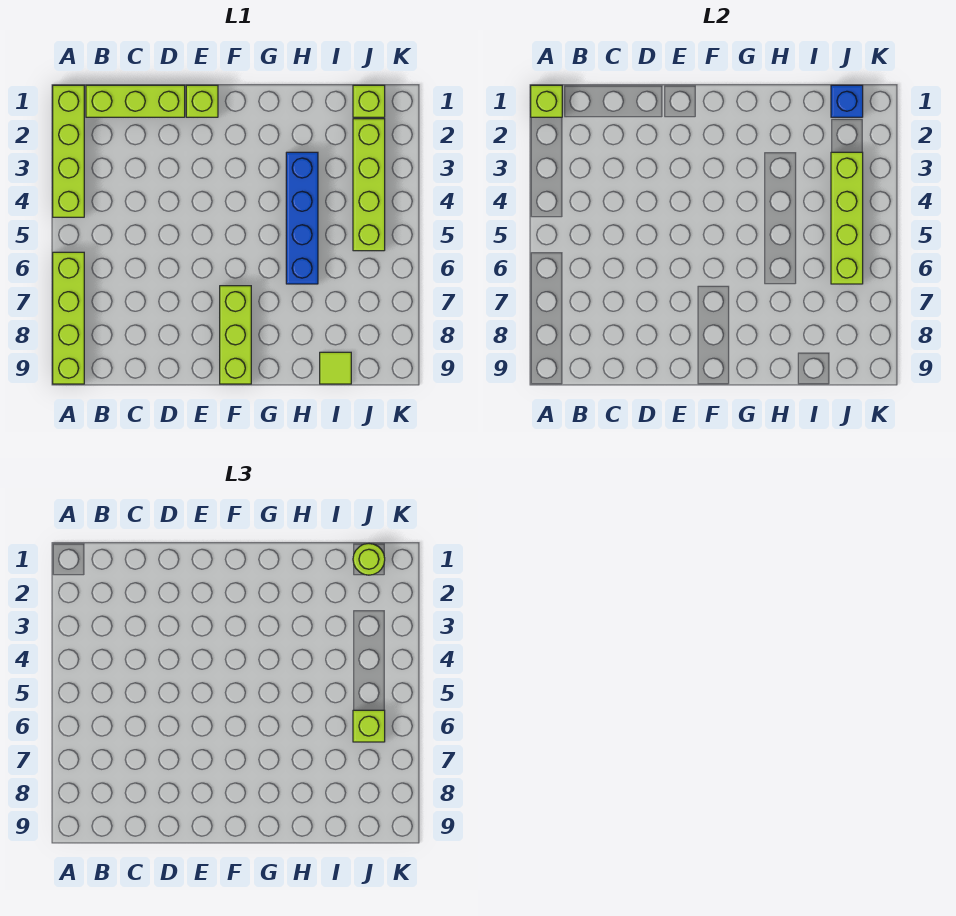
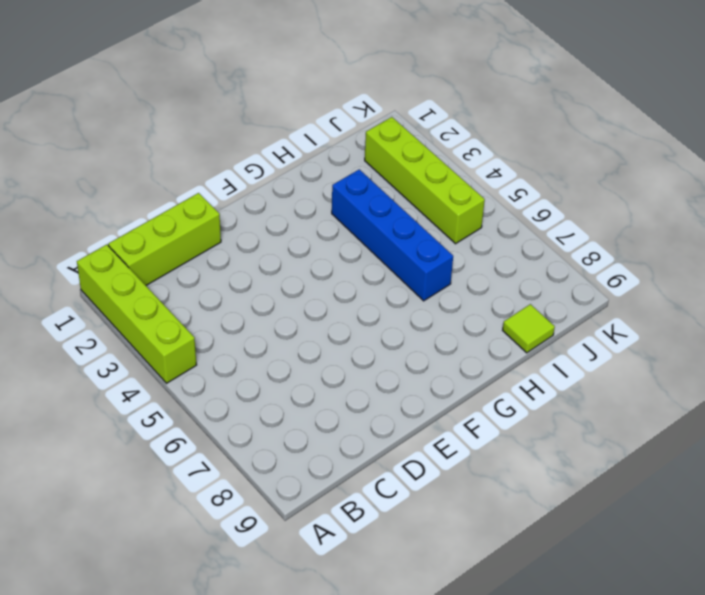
none -> lime 1x4 brick [53,252,84,384]
none -> lime 1x1 brick [186,85,218,117]
none -> lime 1x3 brick [220,286,251,384]

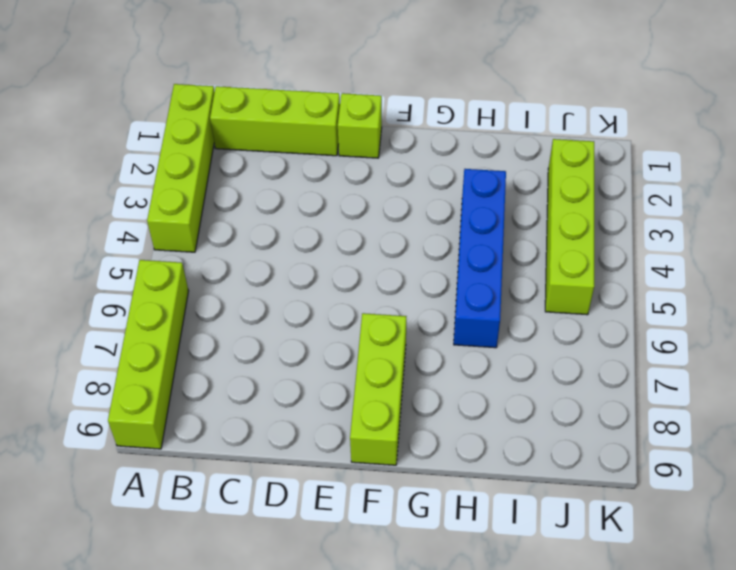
none -> lime 1x1 tile [320,352,351,384]
none -> lime 1x1 brick [353,85,385,117]
none -> lime 1x1 brick [531,85,562,117]

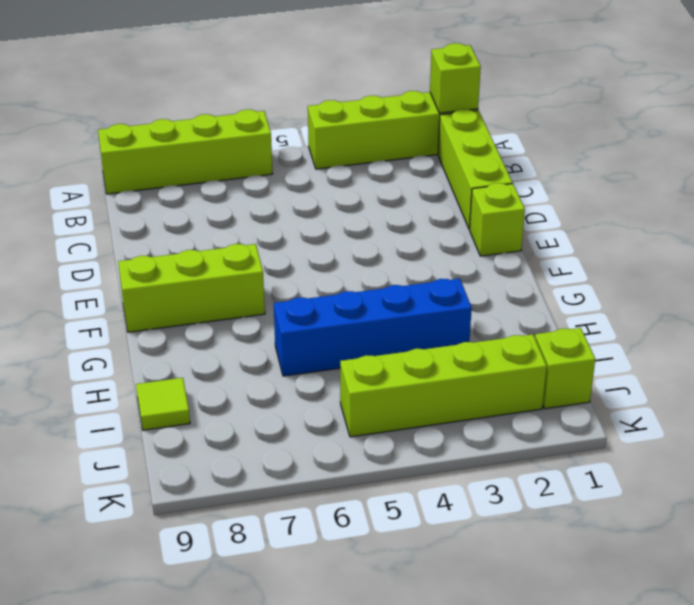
none -> blue 1x1 brick [831,85,863,117]
none -> lime 1x4 brick [831,152,863,284]
none -> lime 1x1 round brick [353,544,385,575]

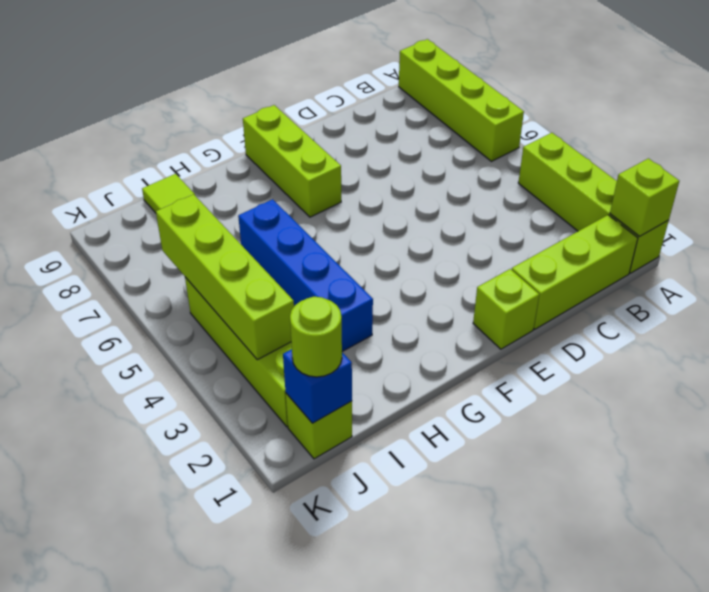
none -> lime 1x1 brick [353,710,385,742]

